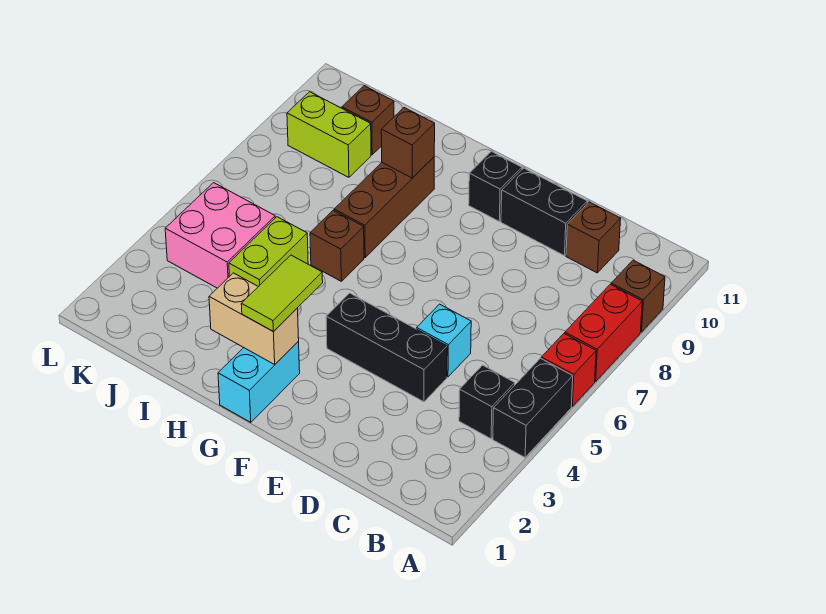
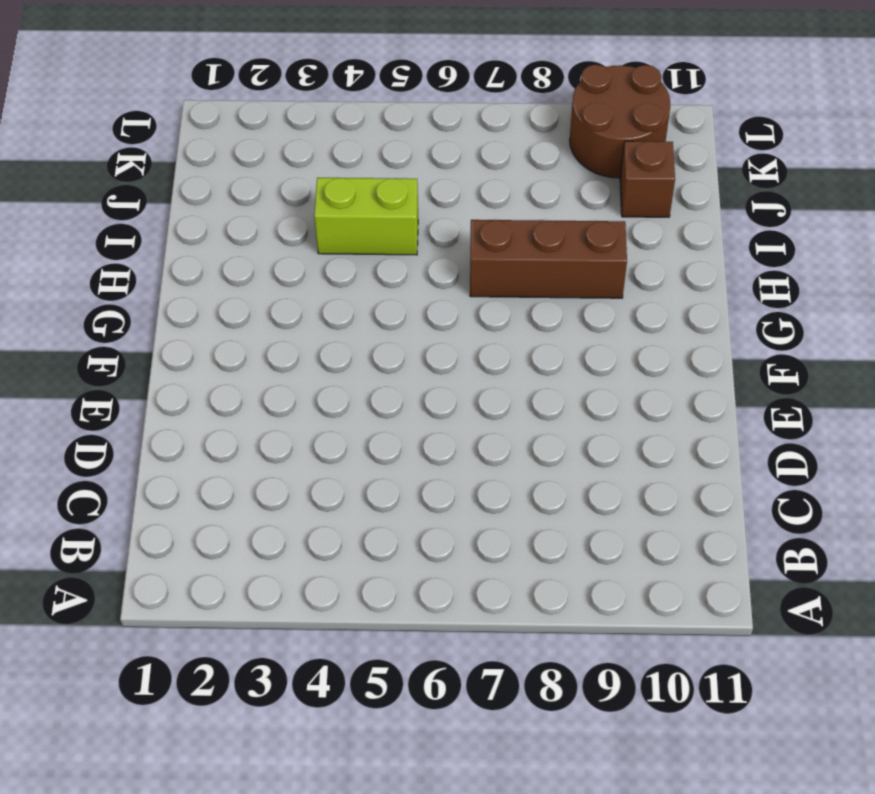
brown 2x2 round brick [570,65,670,178] -> lime 1x2 brick [287,92,371,177]
none -> black 1x2 brick [493,358,573,457]
none -> red 1x1 brick [541,334,596,406]
none -> red 1x2 brick [565,284,642,381]

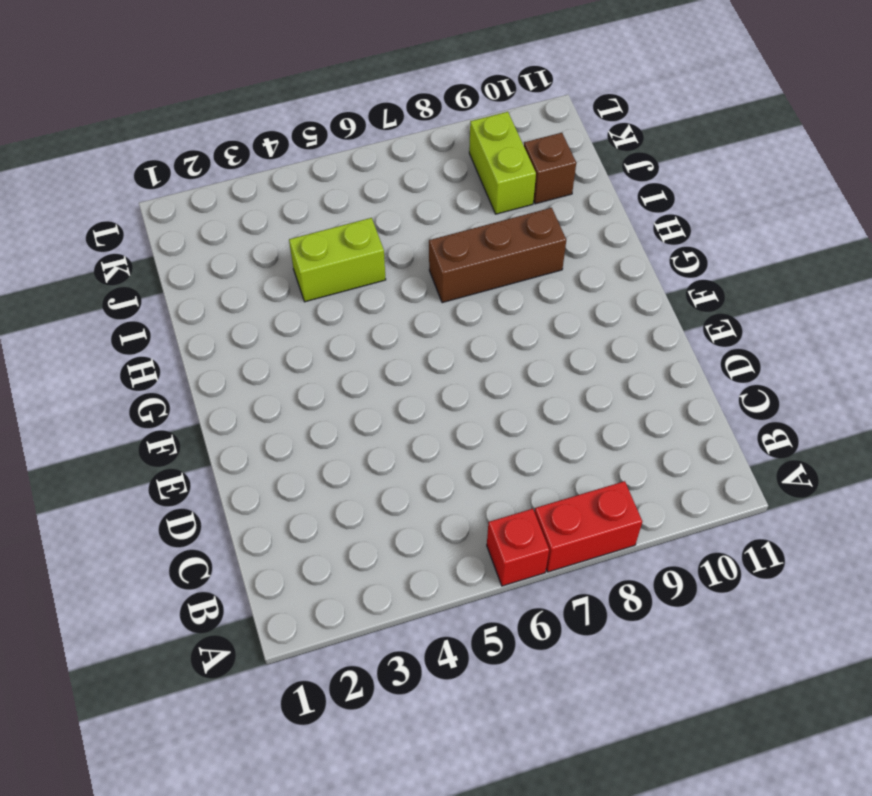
none -> black 1x2 brick [493,358,573,457]
none -> brown 1x1 brick [611,260,665,332]
none -> black 1x1 brick [459,365,515,439]

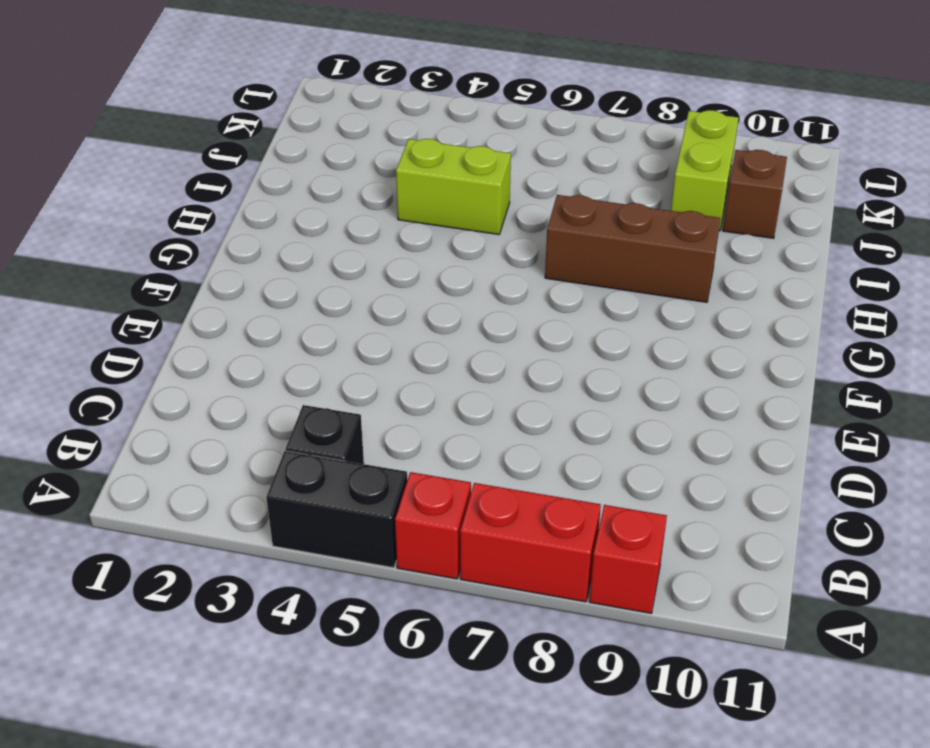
red 1x1 brick [589,505,667,613] -> brown 1x1 brick [611,260,665,332]
none -> brown 1x1 brick [566,202,621,273]
none -> black 1x3 brick [326,293,447,402]
none -> cyan 1x1 brick [417,304,471,377]

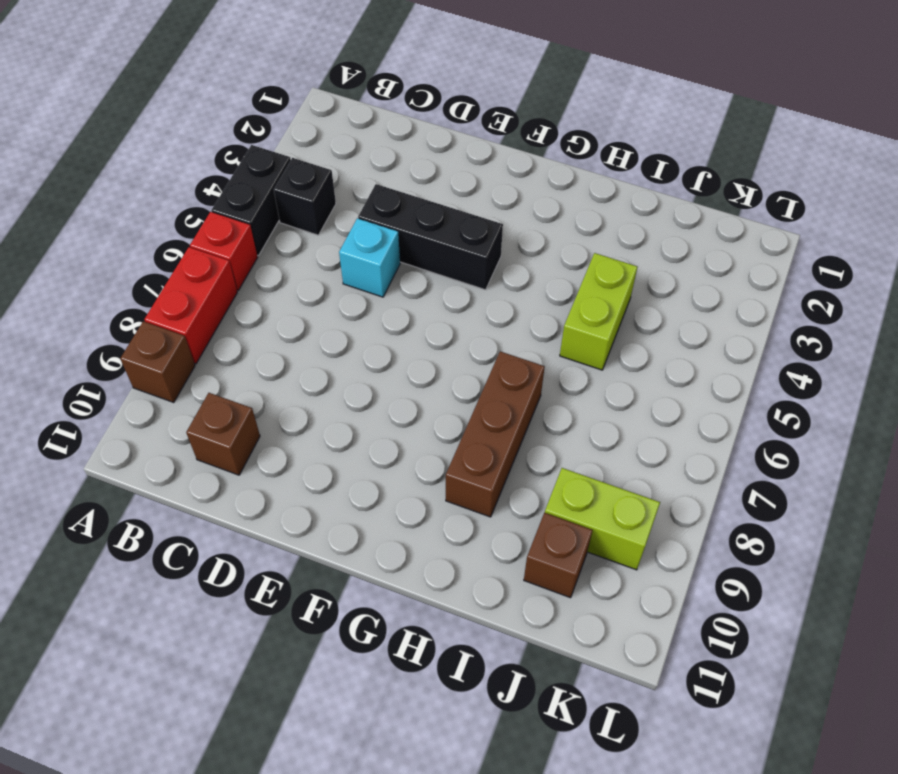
none -> black 1x2 brick [501,168,587,256]
none -> black 1x1 brick [469,151,522,221]
none -> cyan 1x2 brick [218,342,300,422]

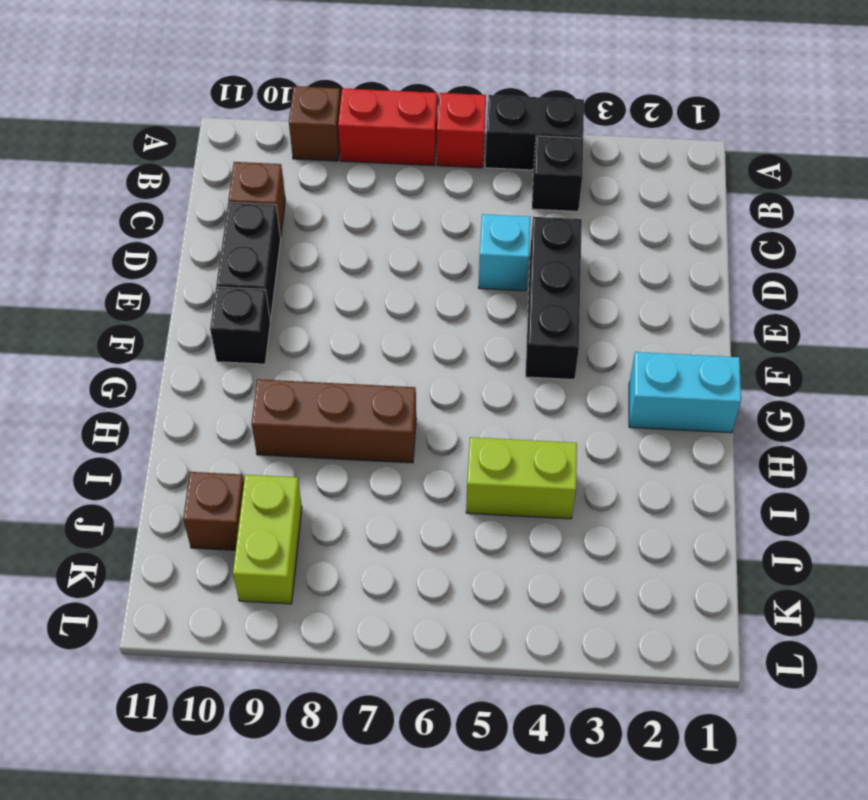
none -> brown 1x1 brick [310,210,364,281]
none -> pink 2x2 brick [165,183,275,288]
none -> tan 1x2 brick [209,273,299,364]

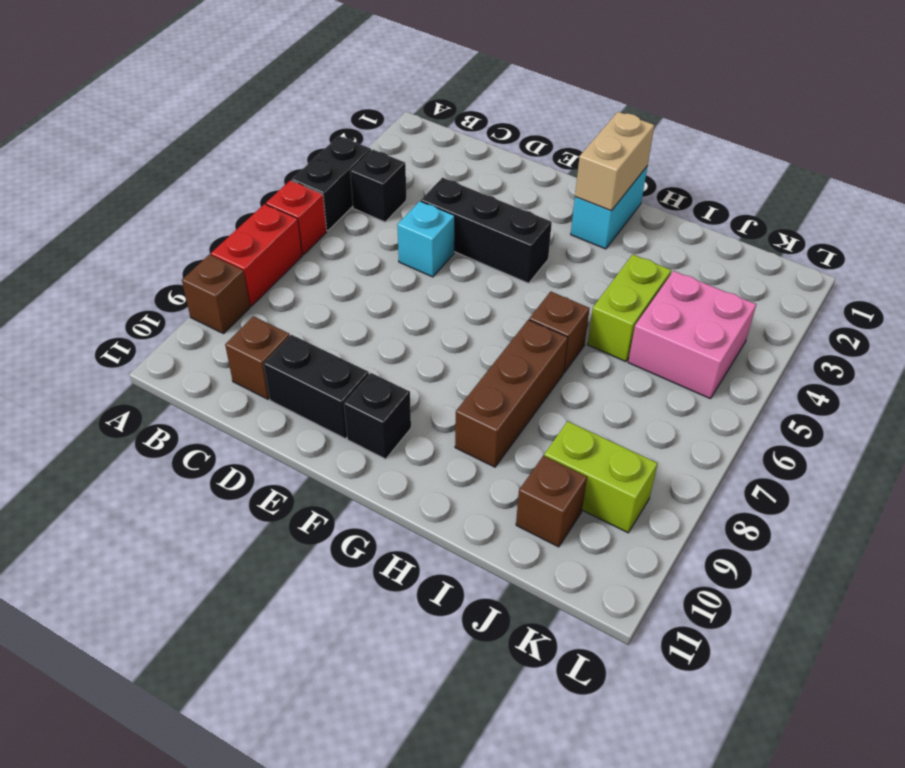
tan 1x2 brick [575,112,654,211] -> tan 1x2 brick turned to [209,273,299,364]
none -> brown 1x1 brick [381,108,435,178]
none -> lime 1x2 tile [241,255,323,332]

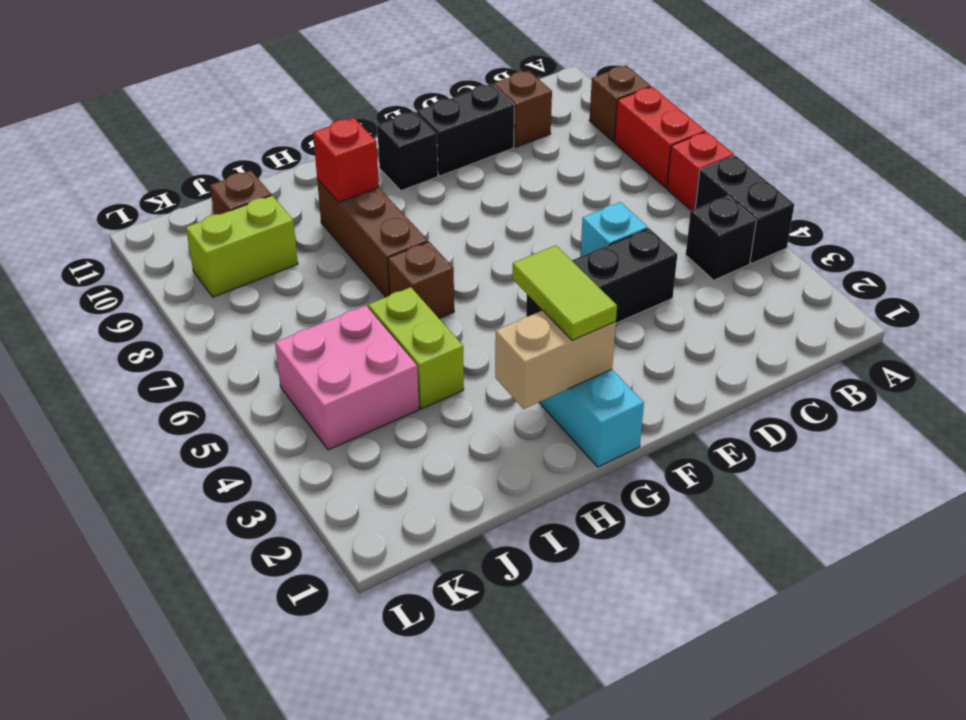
red 1x1 brick [313,118,379,202] -> brown 1x1 brick [381,108,435,178]

